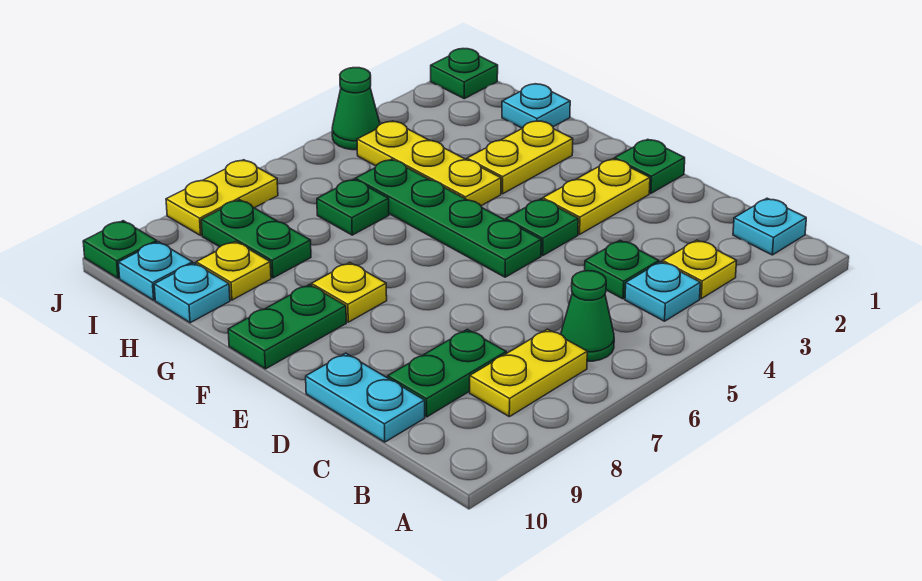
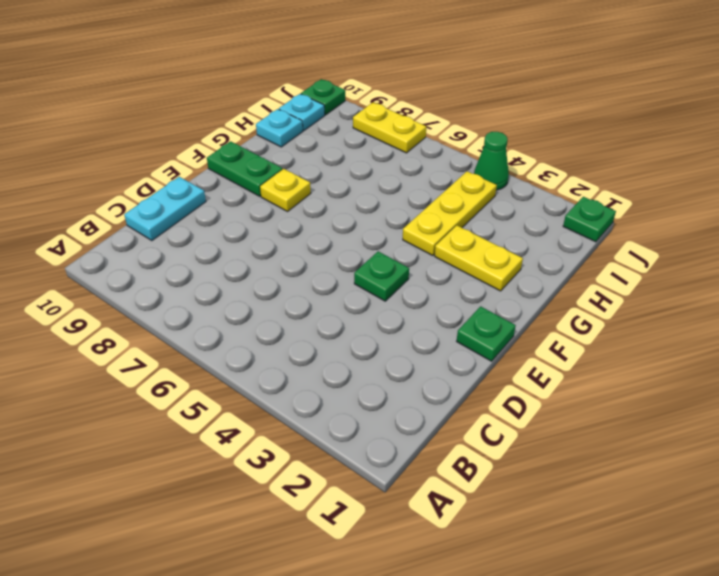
none -> cyan 1x1 plate [733,198,806,255]
none -> yellow 1x1 plate [663,240,737,299]
none -> cyan 1x1 plate [625,262,700,321]

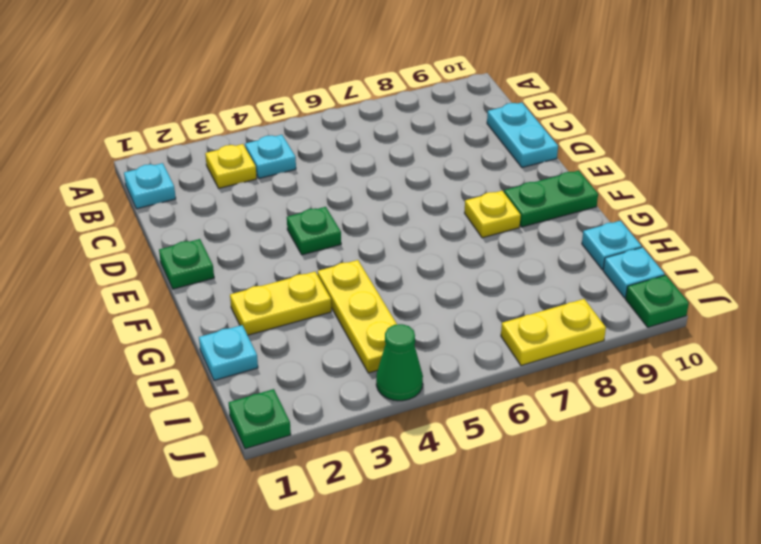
none -> green 1x1 cone [561,271,614,361]
none -> yellow 1x2 plate [470,329,587,417]
none -> green 1x1 plate [585,240,659,299]

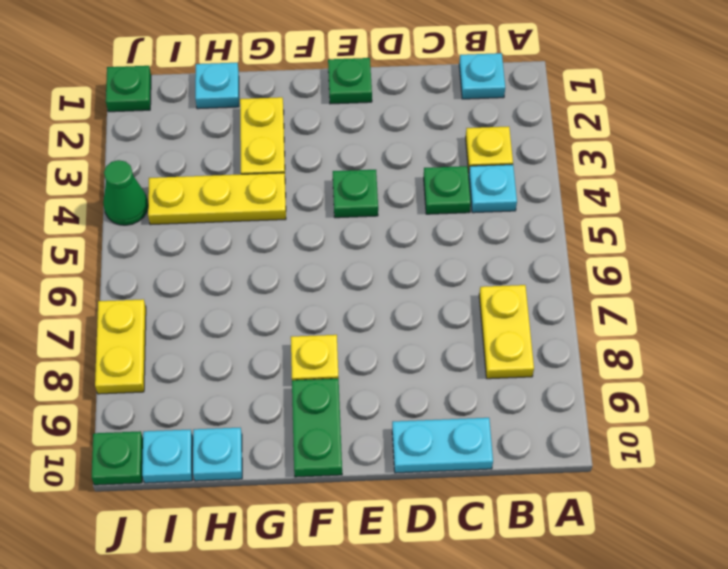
none -> green 1x1 cone [561,271,614,361]
none -> green 1x2 plate [388,329,506,417]
none -> yellow 1x2 plate [543,159,650,234]

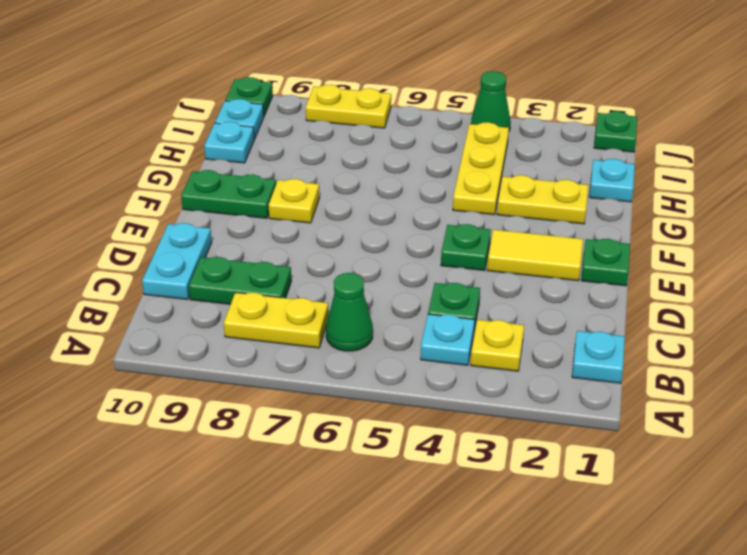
yellow 1x2 tile [487,230,583,281] -> yellow 1x2 plate [543,159,650,234]
none -> green 1x4 plate [355,159,541,277]
none -> green 1x1 plate [317,179,389,235]
none -> green 1x2 plate [201,200,311,278]

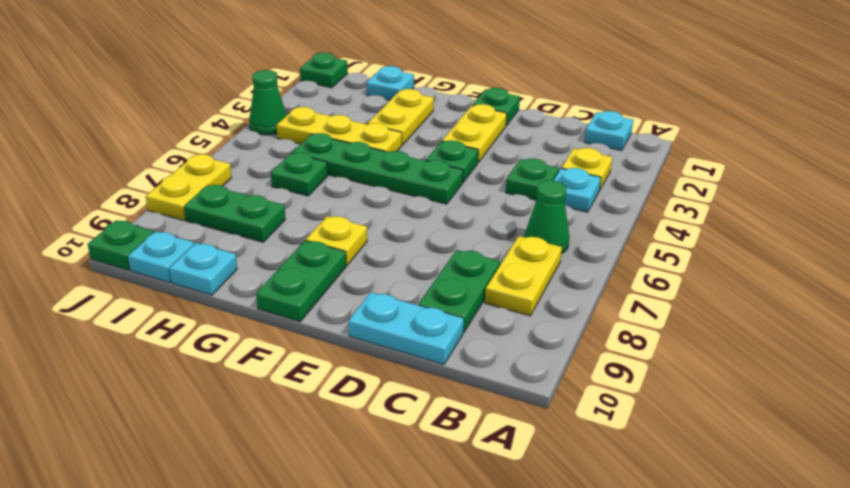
none -> yellow 1x1 plate [196,241,271,300]

